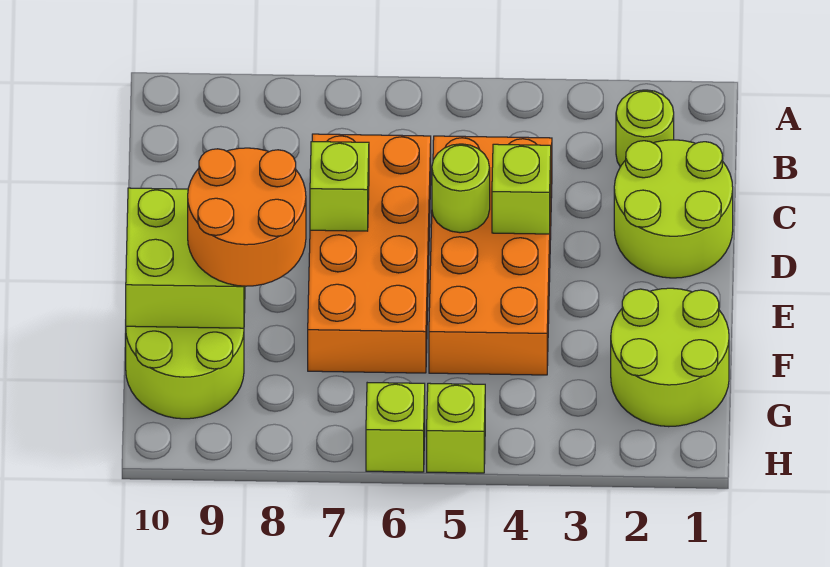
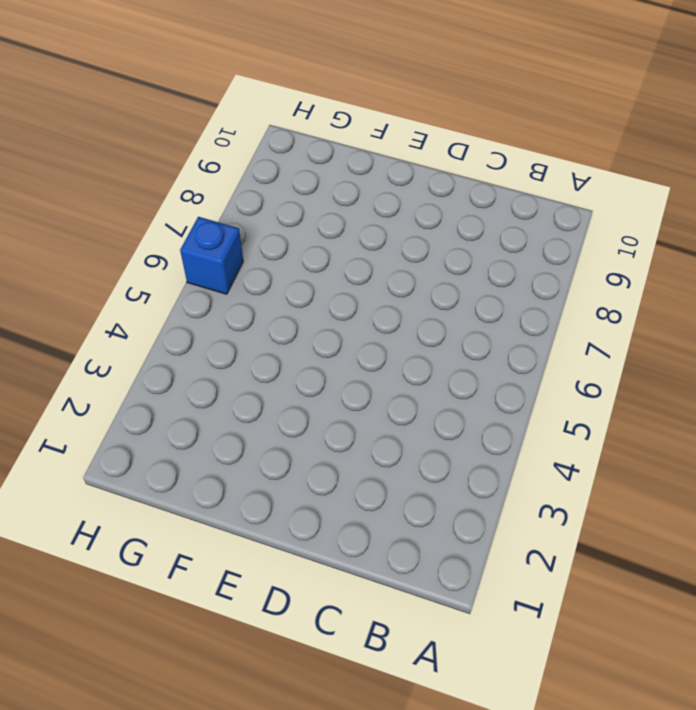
blue 1x1 brick [180,217,243,294] -> lime 1x1 brick [366,383,425,472]
none -> lime 1x1 round brick [616,90,674,167]
none -> lime 2x2 round brick [614,140,733,278]
none -> orange 2x4 brick [429,136,552,375]

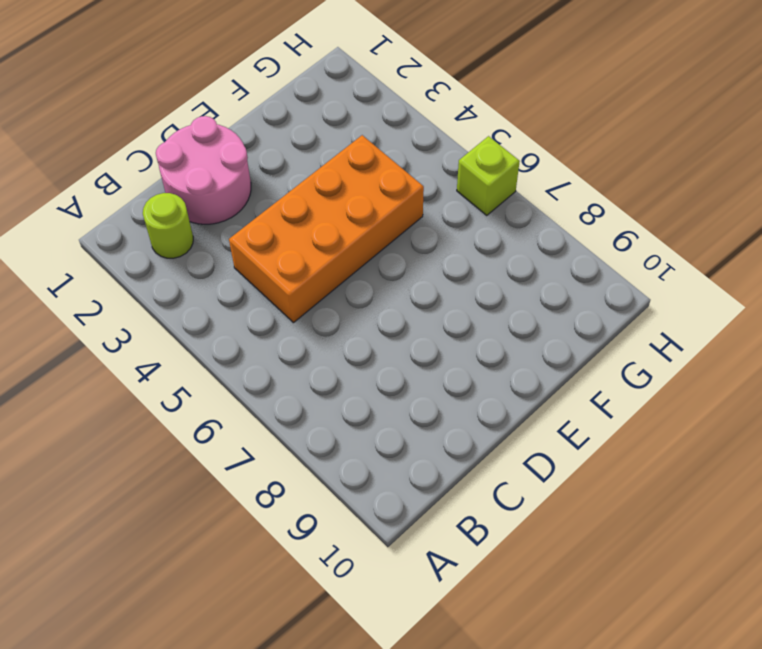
pink 2x2 round brick [156,116,251,224] -> lime 2x2 round brick [614,140,733,278]
none -> orange 2x4 brick [308,134,431,373]
none -> lime 2x2 round brick [611,288,729,427]
none -> lime 2x2 round brick [126,326,244,419]

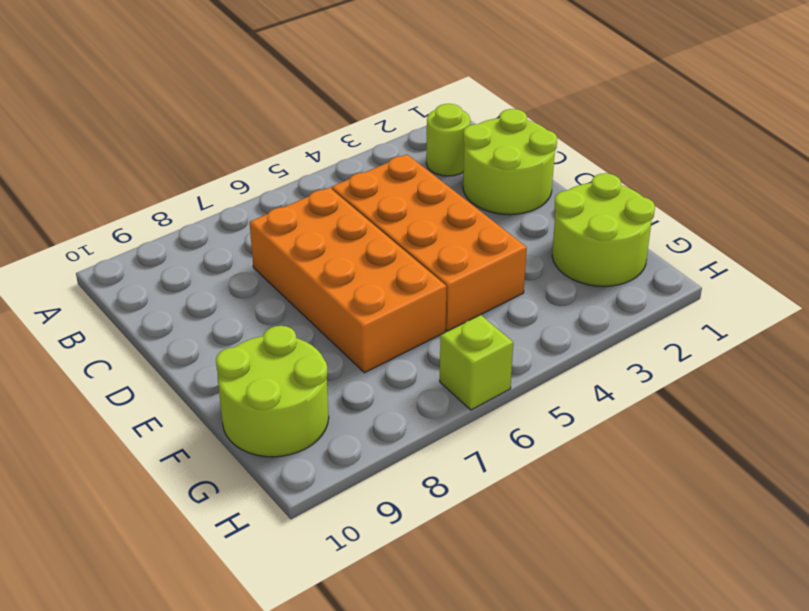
none -> lime 1x1 brick [427,383,485,473]
none -> lime 1x1 brick [492,144,551,234]
none -> lime 1x1 round brick [432,144,490,233]

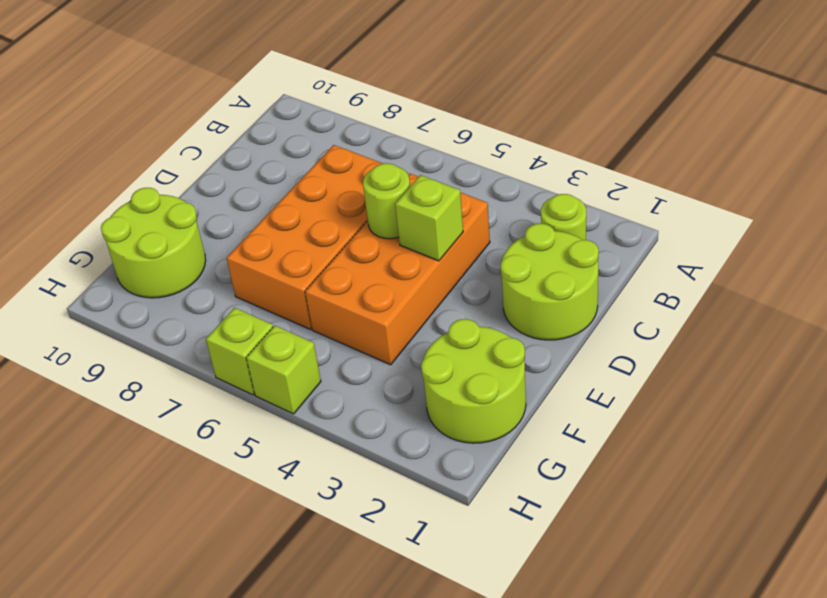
none -> lime 1x1 brick [310,142,369,231]
none -> lime 2x2 brick [126,188,245,328]
none -> orange 2x2 round brick [188,148,306,286]

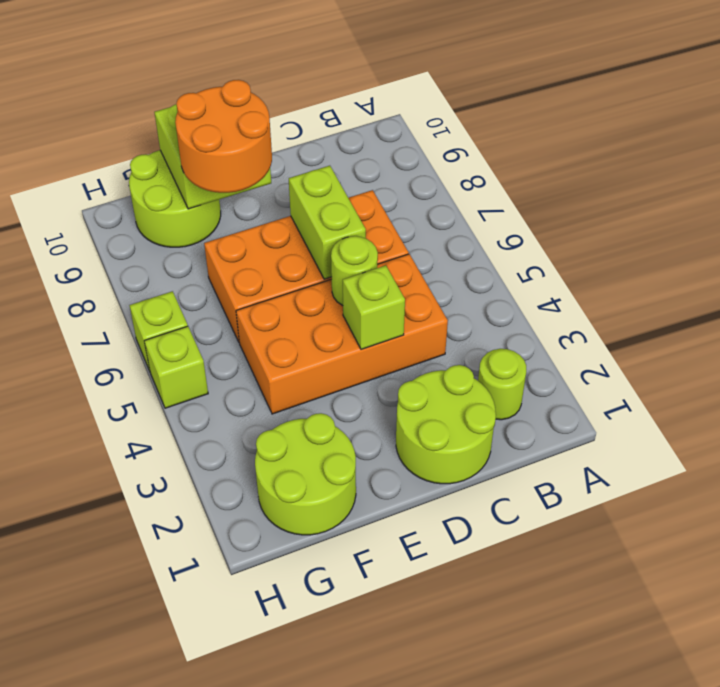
lime 1x2 brick [289,166,366,279] -> lime 1x1 brick [310,142,369,231]

